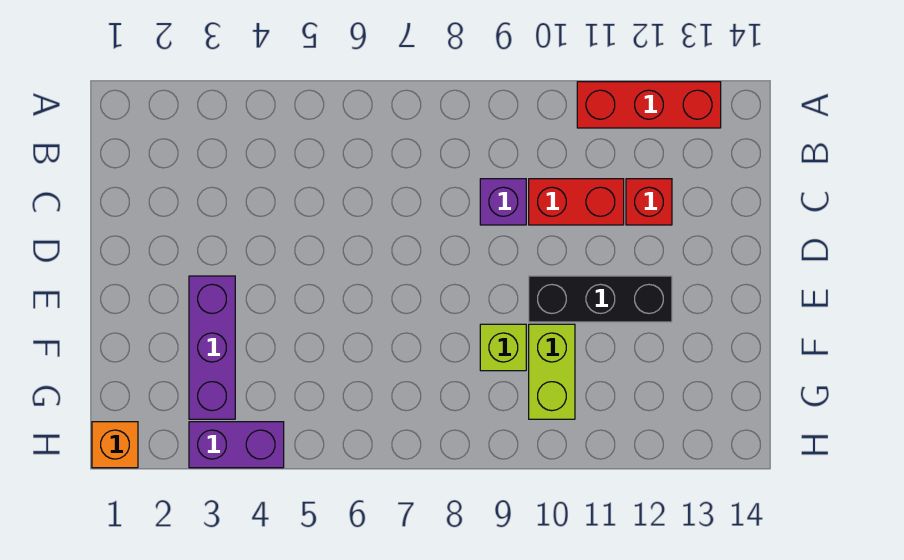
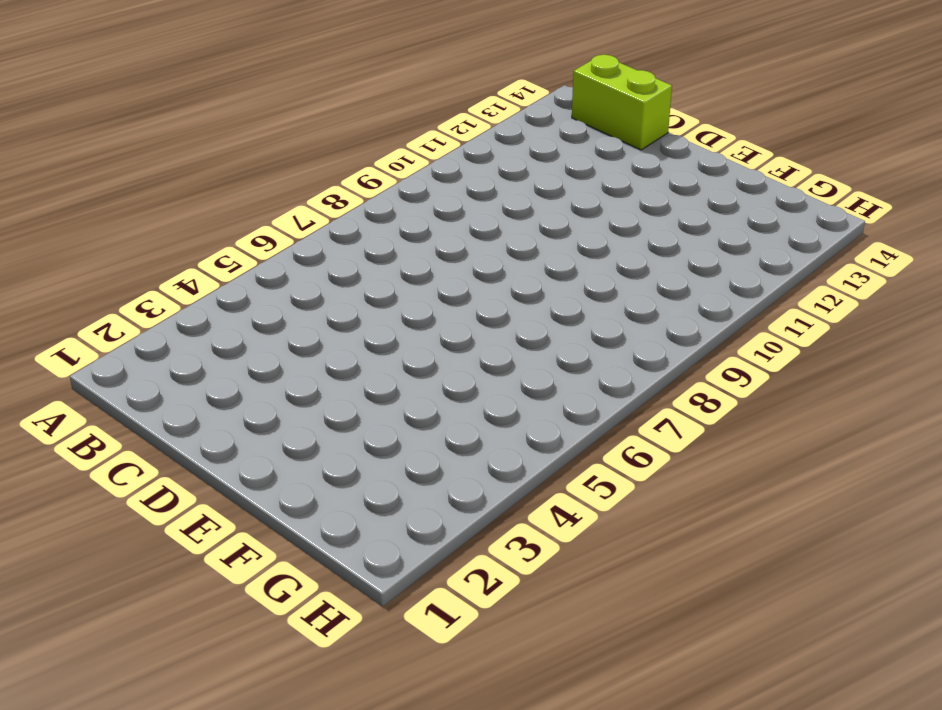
lime 1x2 brick [572,55,672,150] -> lime 1x2 brick moved to [529,324,575,419]
none -> red 1x3 brick [577,82,721,128]
none -> purple 1x1 brick [480,179,526,225]

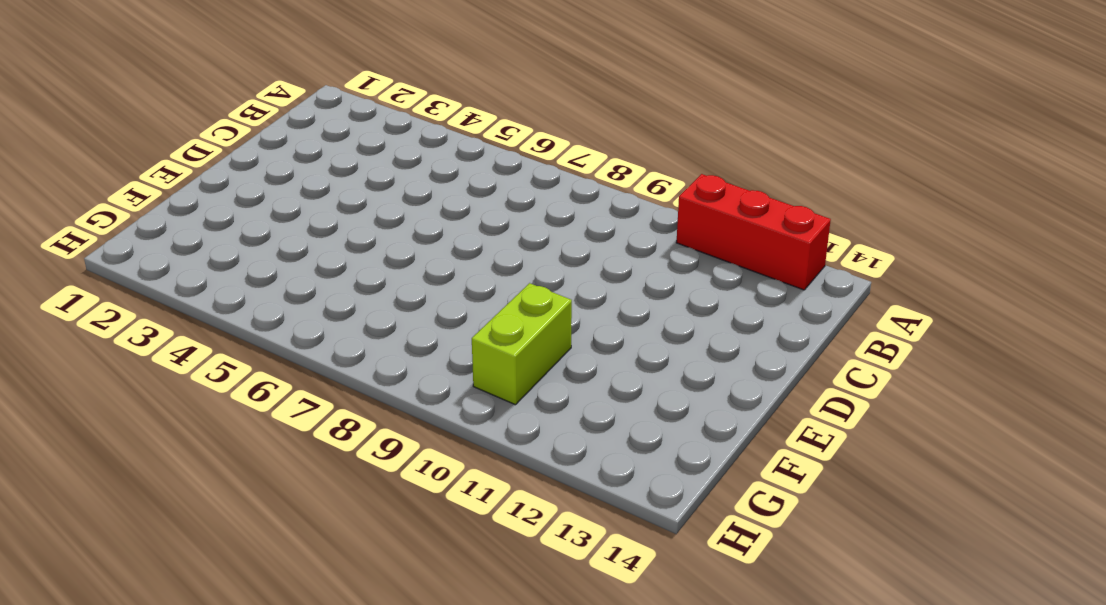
none -> purple 1x1 brick [480,179,526,225]
none -> red 1x2 brick [529,179,624,225]

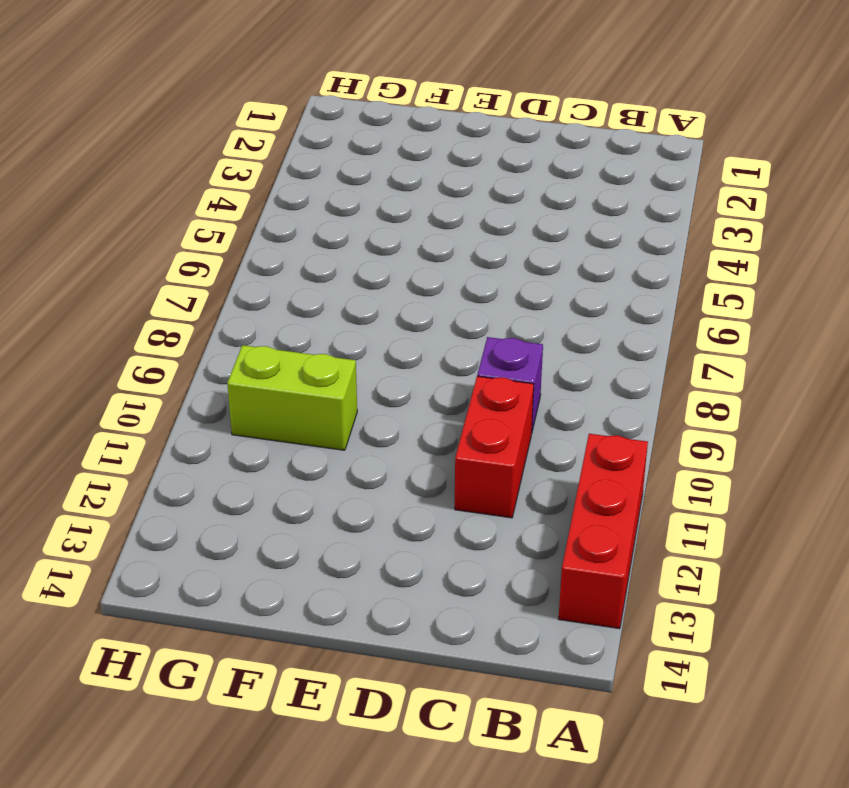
none -> red 1x1 brick [626,179,672,225]
none -> purple 1x3 brick [189,276,235,419]

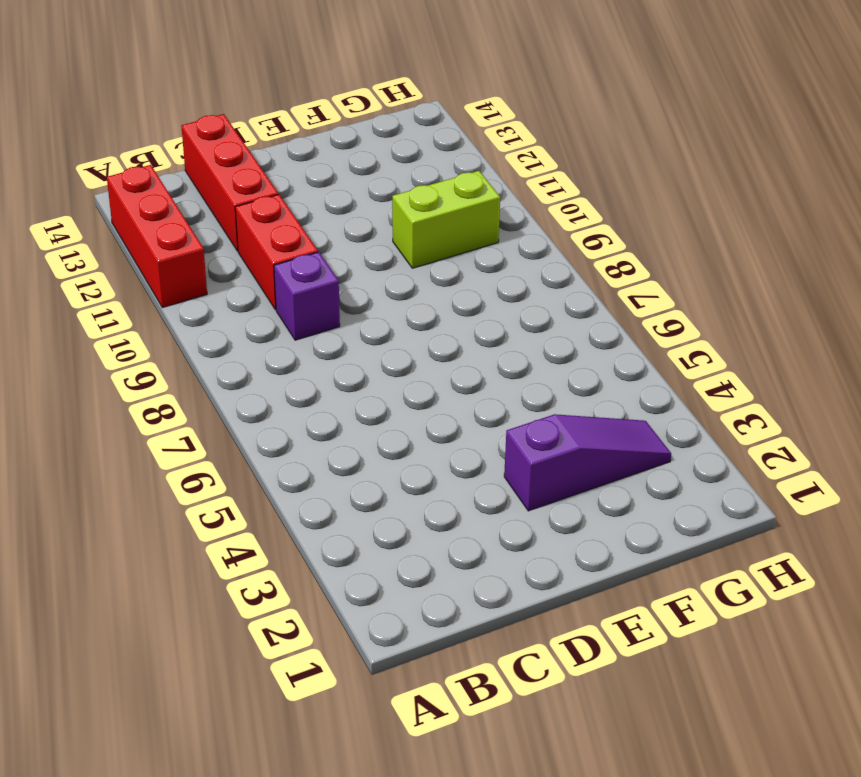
red 1x3 brick [181,114,278,251] -> red 1x1 brick [626,179,672,225]
purple 1x3 slope [504,414,671,511] -> purple 1x3 brick [189,276,235,419]
none -> black 1x3 brick [529,276,672,322]
none -> lime 1x1 brick [480,324,526,371]

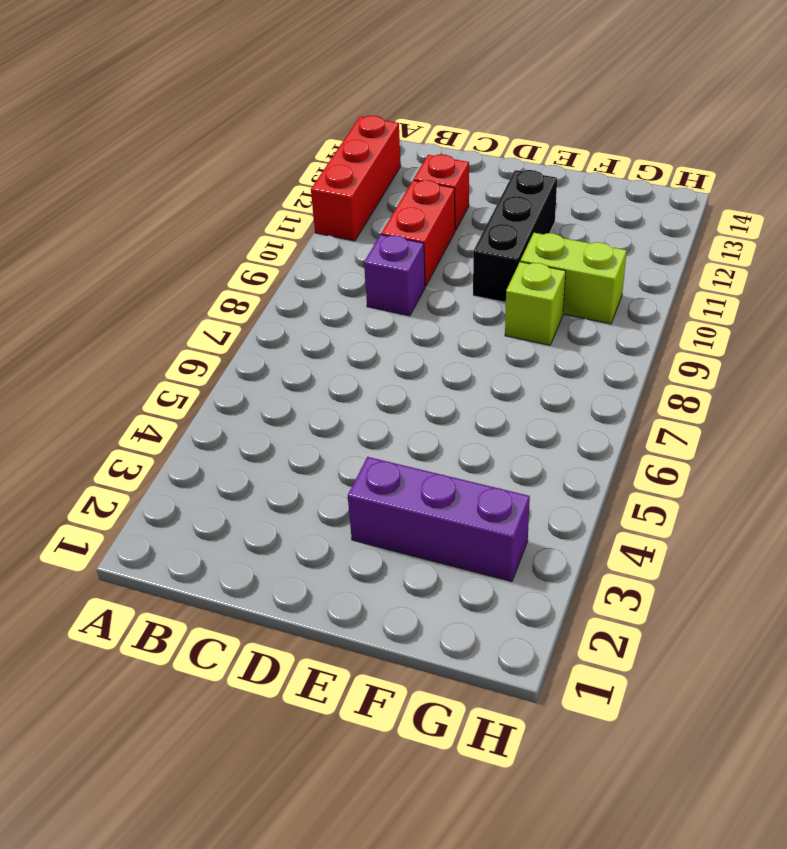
none -> orange 1x1 brick [92,422,138,468]
none -> purple 1x2 brick [189,422,284,468]

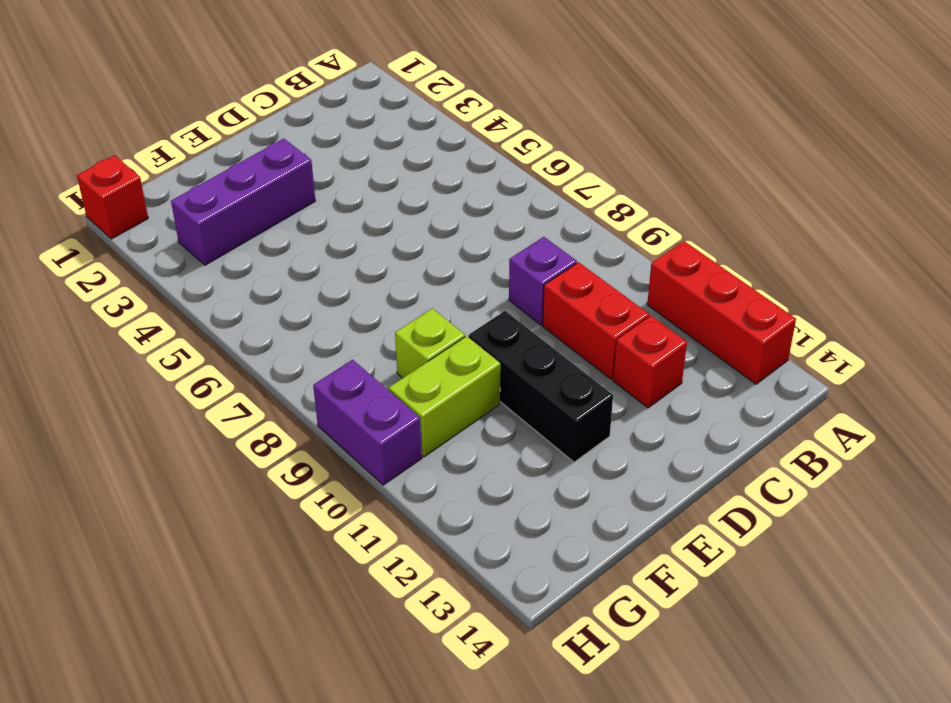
red 1x1 brick [77,155,148,239] -> orange 1x1 brick [92,422,138,468]
purple 1x2 brick [313,360,422,485] -> purple 1x2 brick moved to [189,422,284,468]

